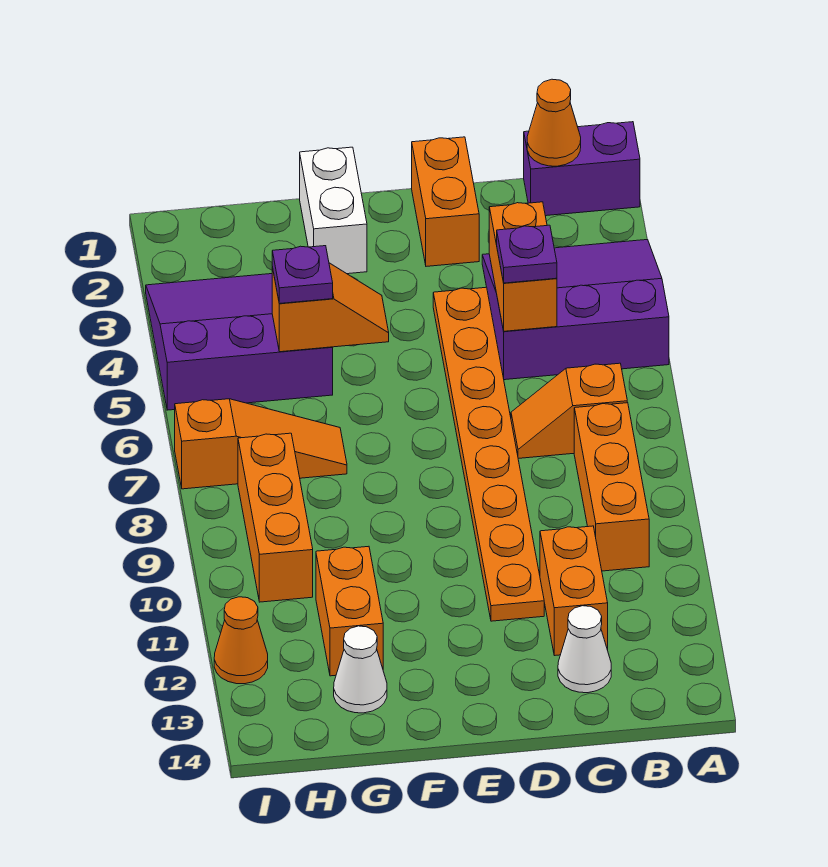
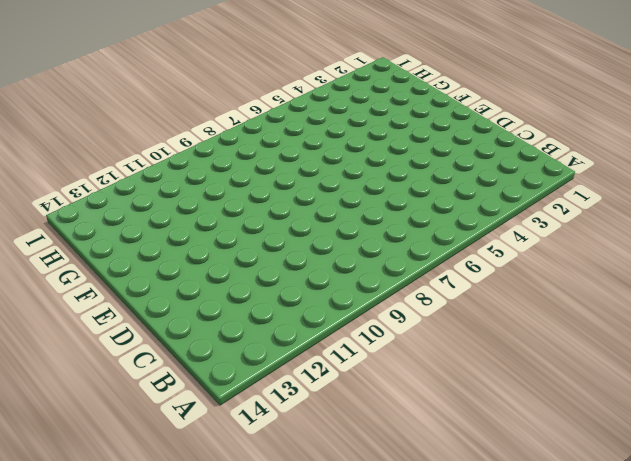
none -> purple 1x2 brick [524,122,640,216]
none -> purple 3x3 slope [482,240,669,380]
none -> orange 1x2 slope [511,363,627,458]

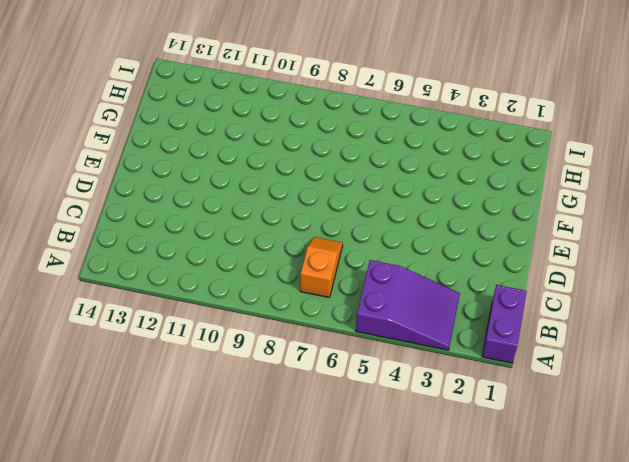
purple 2x3 slope [356,260,460,350] -> purple 3x3 slope [482,240,669,380]
none -> orange 1x3 brick [574,403,649,571]
none -> orange 1x2 brick [540,526,608,656]
none -> white 1x1 cone [558,606,611,693]

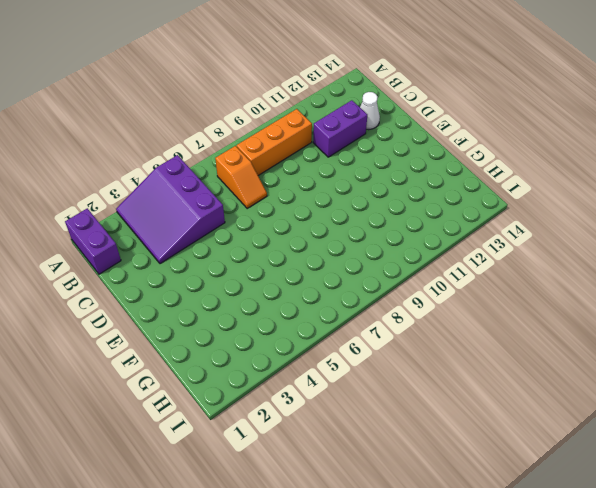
purple 1x2 brick [313,100,367,157] -> orange 1x2 brick [540,526,608,656]
none -> orange 1x2 brick [412,137,479,266]
none -> orange 1x8 plate [433,287,544,621]
none -> white 1x2 brick [300,147,367,274]

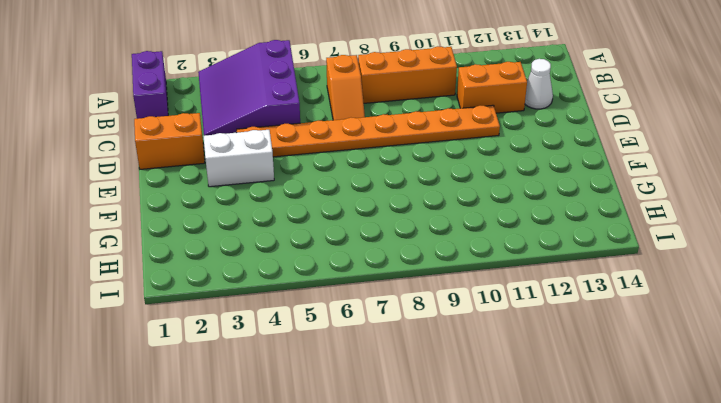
white 1x2 brick [204,130,274,187] -> white 1x2 brick moved to [300,147,367,274]
none -> purple 3x3 slope [146,274,333,410]
none -> orange 1x3 slope [175,399,347,489]
none -> orange 1x2 brick [316,546,383,676]

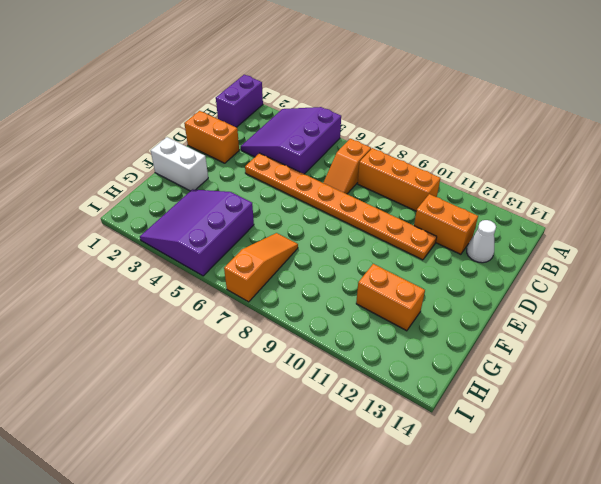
none -> white 1x1 cone [334,626,387,713]
none -> orange 1x3 brick [238,433,313,602]
none -> orange 1x1 cone [214,597,268,684]

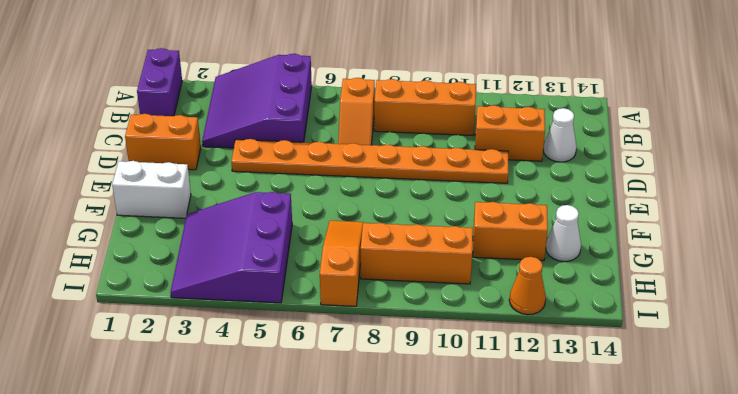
none -> orange 1x1 cone [527,79,581,166]
none -> orange 1x2 brick [489,202,557,331]
none -> orange 1x2 slope [272,263,389,352]

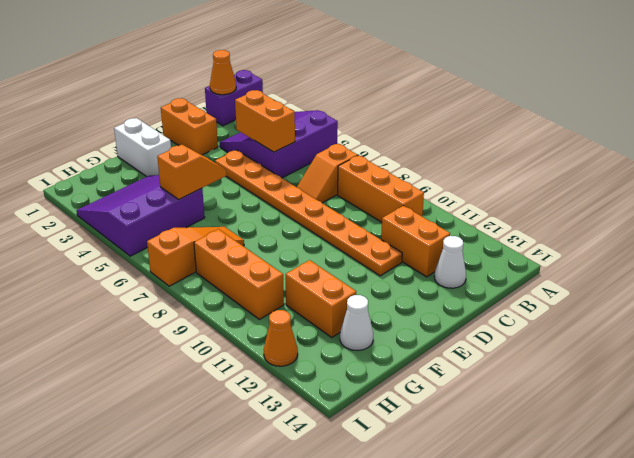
none -> purple 1x1 plate [497,225,557,283]
none -> purple 1x1 plate [272,246,333,304]

